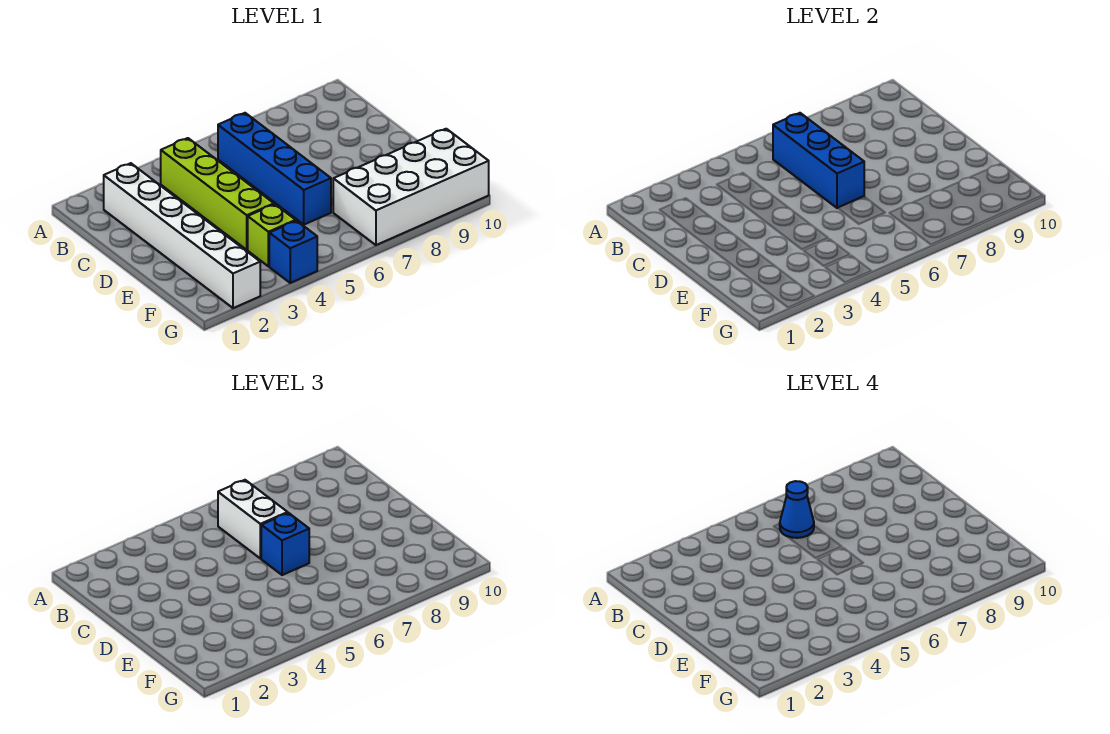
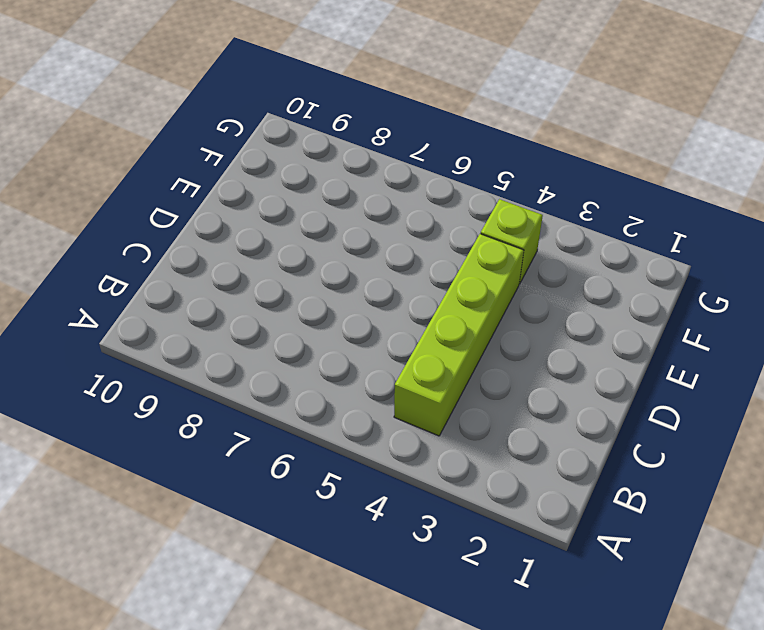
none -> white 1x6 brick [104,163,260,308]
none -> blue 1x4 brick [218,113,331,225]

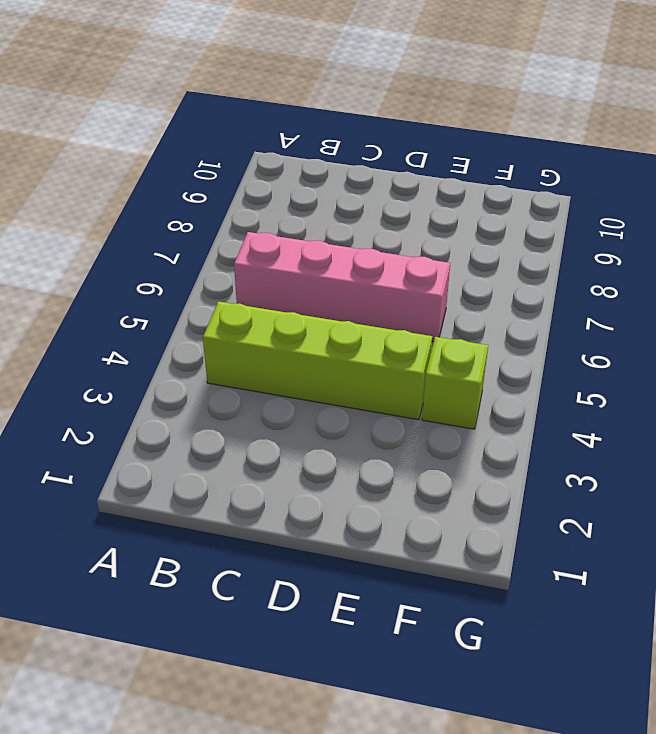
pink 1x4 brick [234,232,450,342] -> blue 1x4 brick [218,113,331,225]
none -> white 1x6 brick [104,163,260,308]
none -> white 2x4 brick [333,129,489,245]

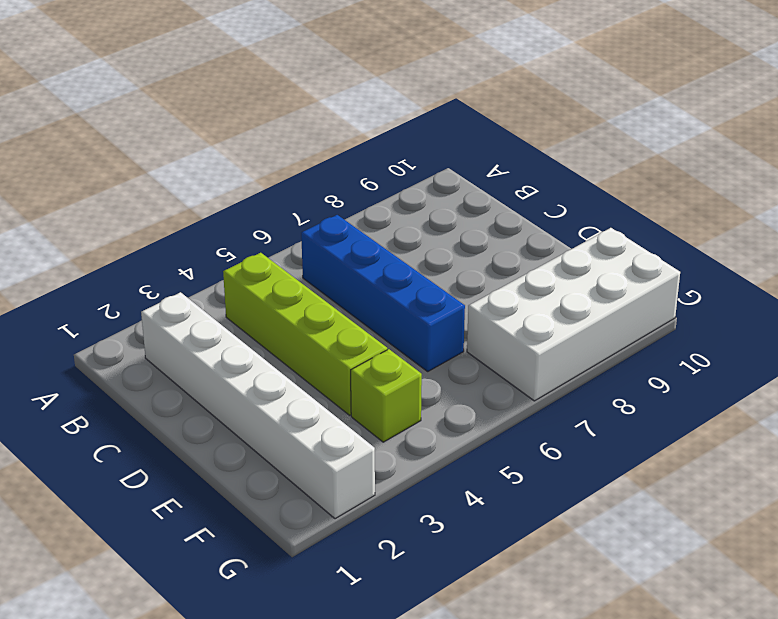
none -> blue 1x1 brick [269,221,317,283]
none -> blue 1x3 brick [773,113,864,208]

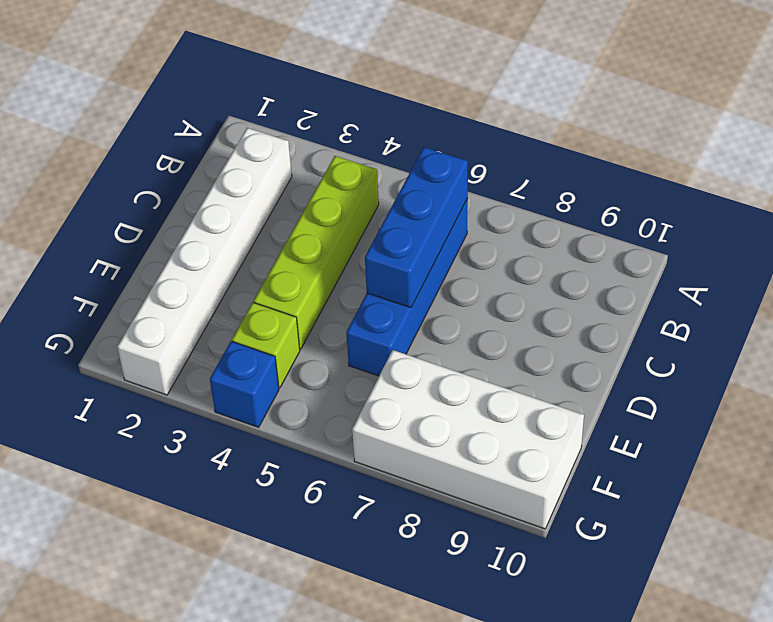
none -> white 1x2 brick [218,480,288,559]
none -> blue 1x1 brick [261,513,309,575]

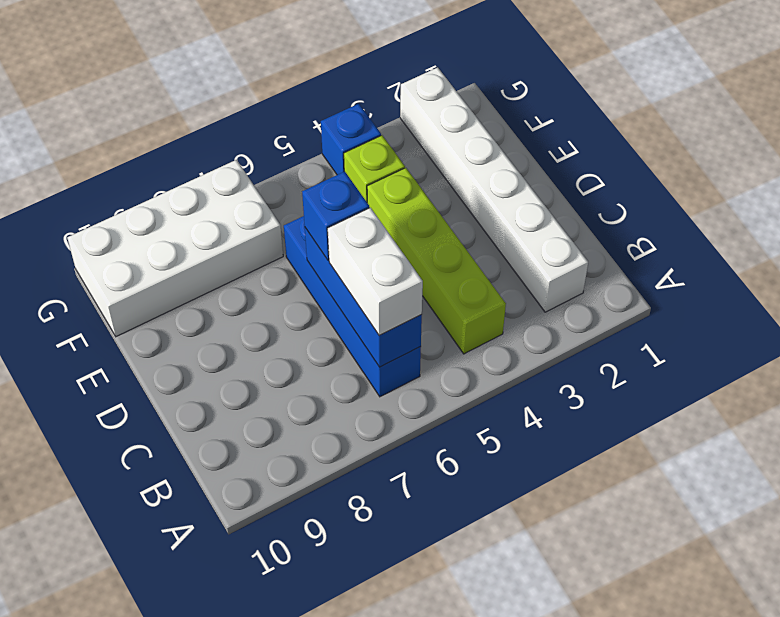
none -> blue 1x1 cone [780,481,814,538]

